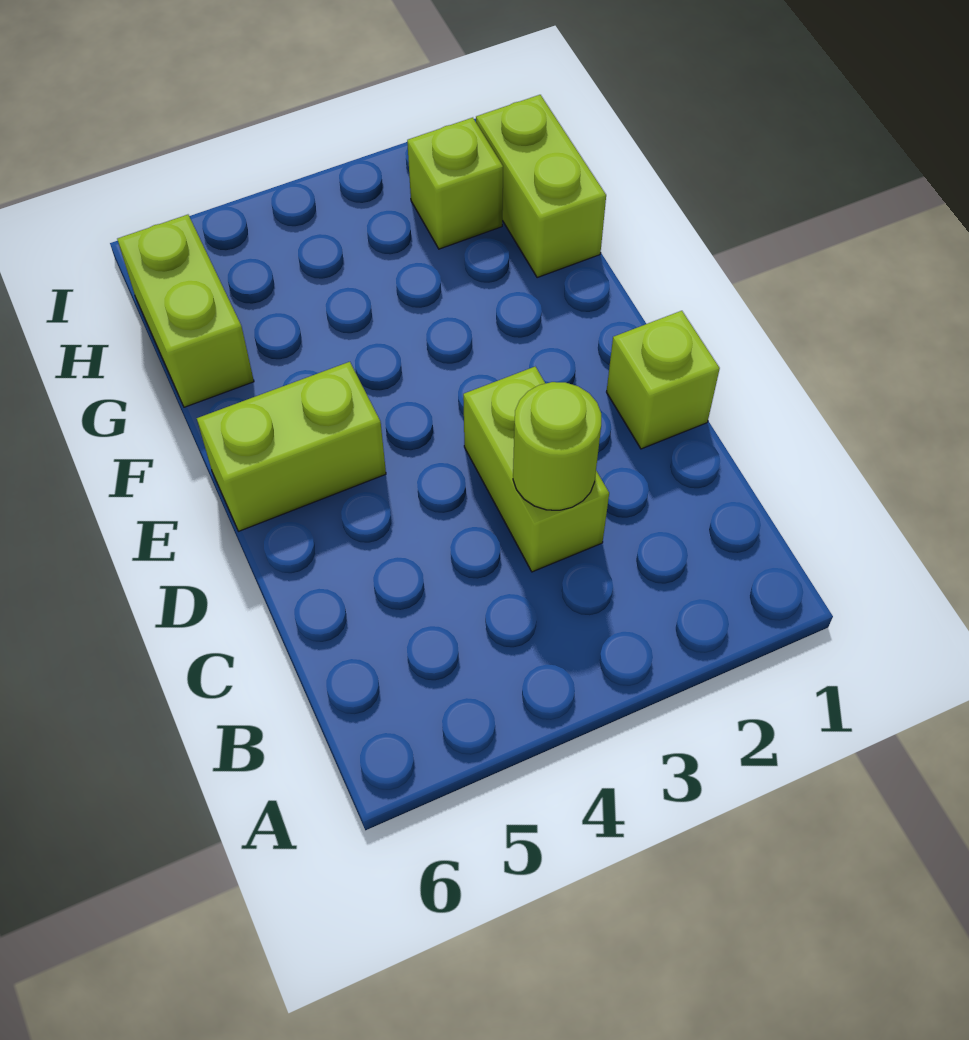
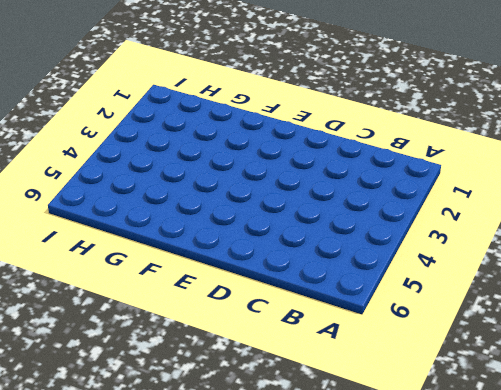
none -> lime 1x2 brick [463,367,609,572]
none -> lime 1x1 brick [607,311,720,449]

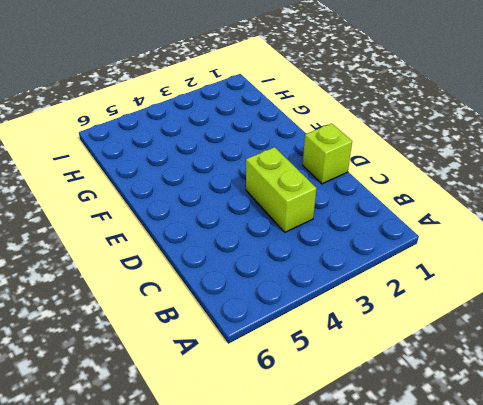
none -> lime 1x2 brick [197,362,386,531]
none -> lime 1x2 brick [476,95,606,278]

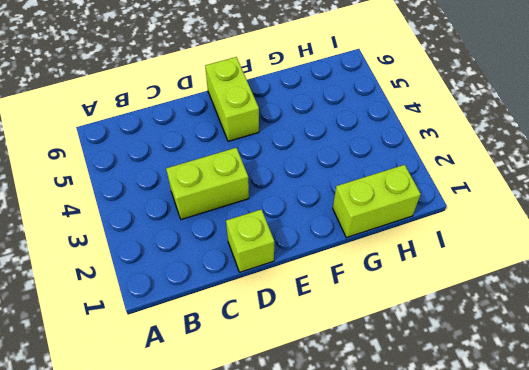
none -> lime 1x2 brick [117,215,254,407]
none -> lime 1x1 brick [407,118,503,249]

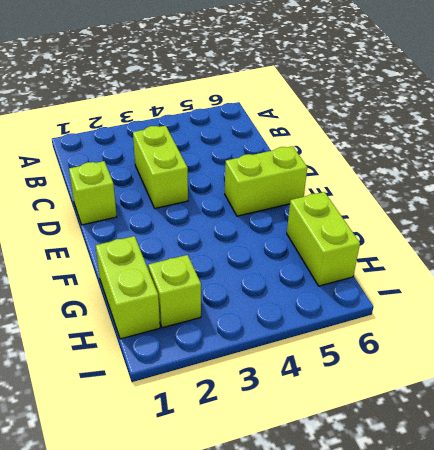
none -> lime 1x1 round brick [513,382,601,510]

